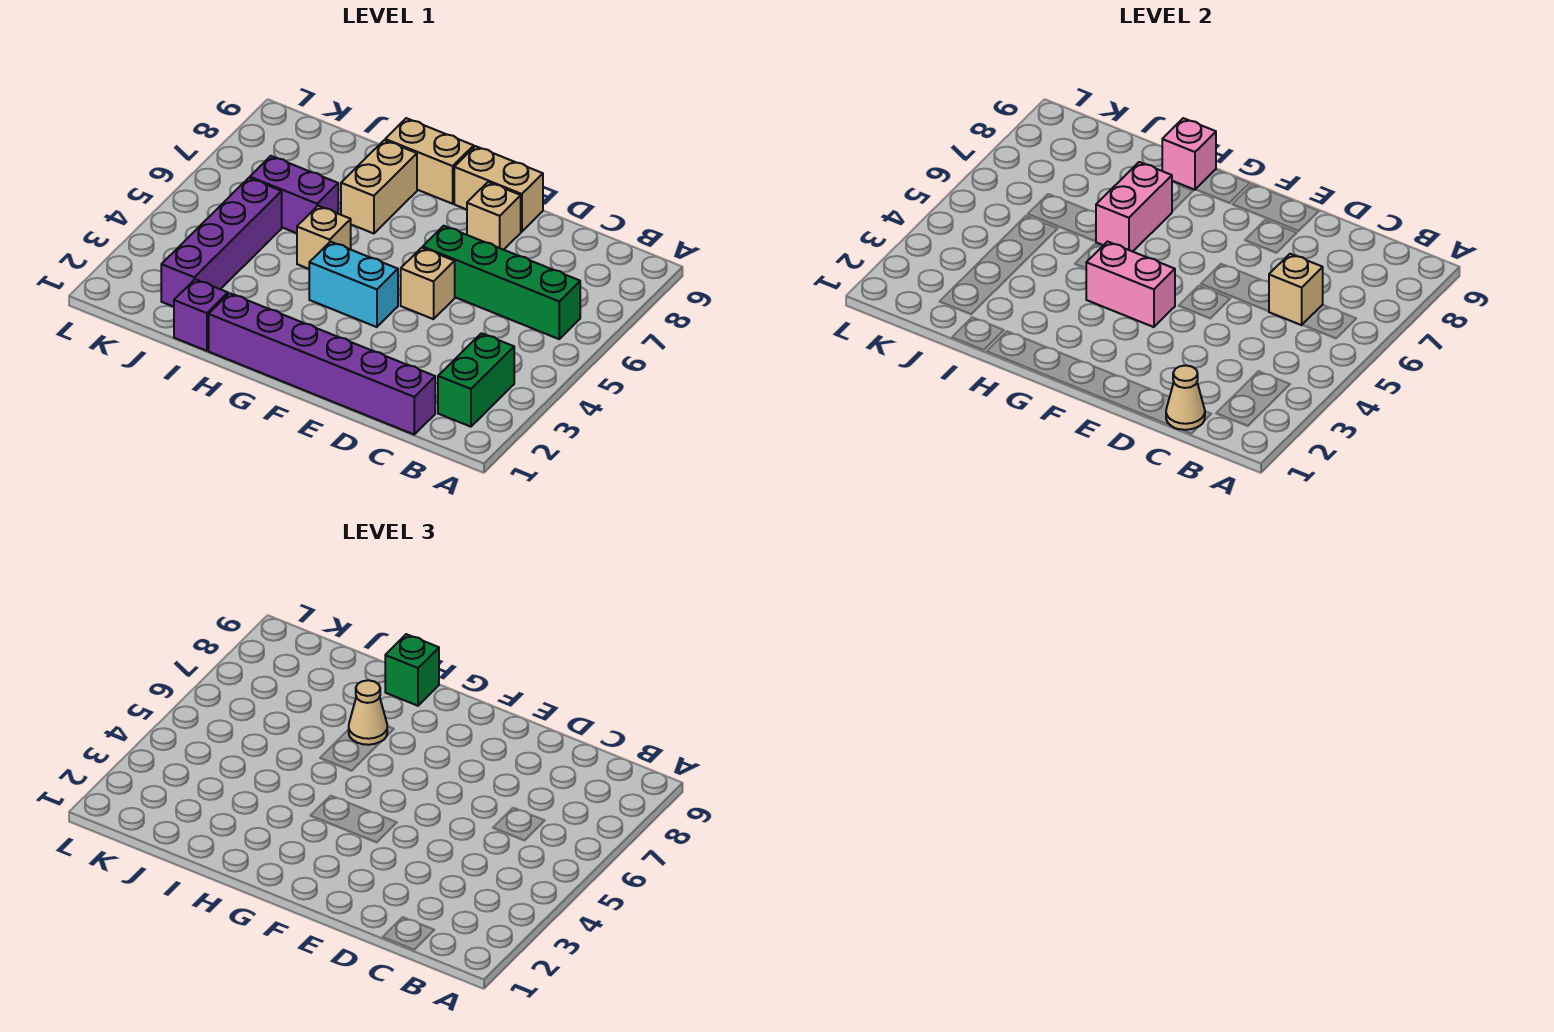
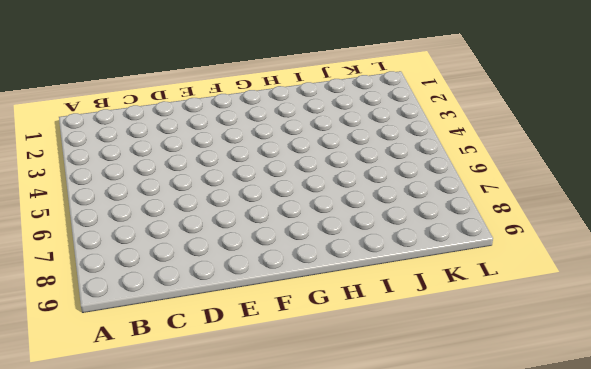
none -> green 1x2 brick [438,333,514,427]
none -> green 1x4 brick [423,226,580,339]
none -> purple 1x6 brick [209,293,435,434]

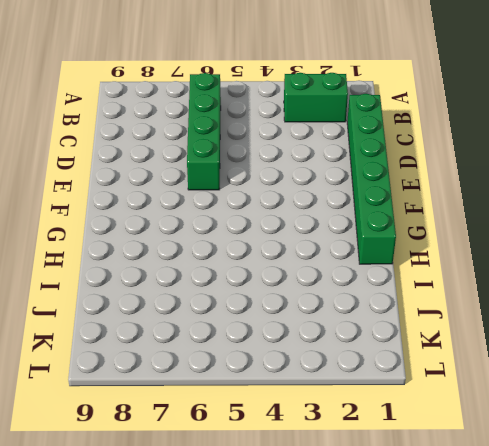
green 1x6 brick [347,94,396,264] -> purple 1x6 brick [209,293,435,434]
none -> tan 1x1 brick [401,248,455,319]
none -> tan 1x1 brick [467,182,521,250]
none -> tan 1x2 brick [454,146,543,232]

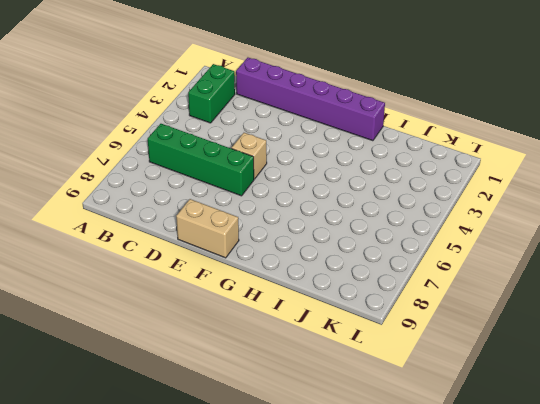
none -> tan 1x1 brick [467,182,521,250]
none -> cyan 1x2 brick [309,242,398,327]
none -> tan 1x2 brick [385,118,474,204]

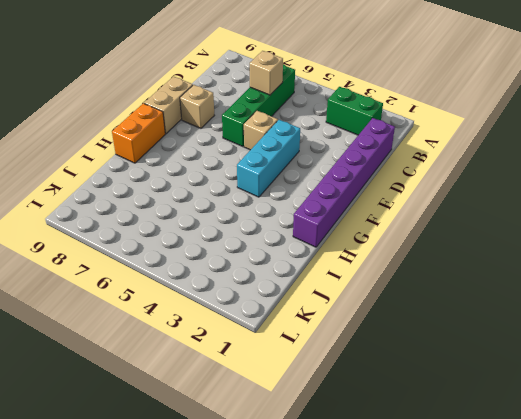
cyan 1x3 brick [237,120,300,197] -> cyan 1x2 brick [309,242,398,327]
orange 1x2 brick [112,103,165,163] -> tan 1x2 brick [385,118,474,204]
none -> tan 1x1 brick [297,206,351,269]
none -> tan 1x2 brick [341,140,417,234]
none -> purple 1x1 brick [174,279,228,351]

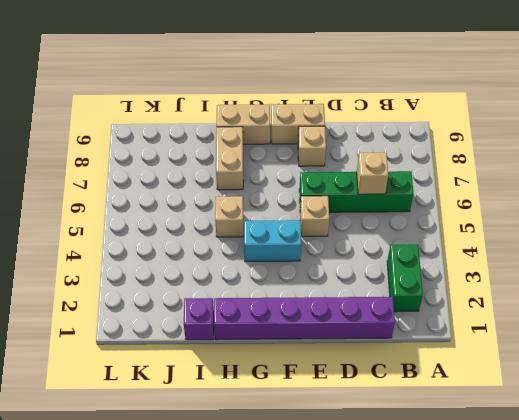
none -> purple 1x2 brick [250,156,338,233]
none -> purple 1x4 brick [161,178,282,307]
none -> tan 1x1 cone [1166,365,1205,430]

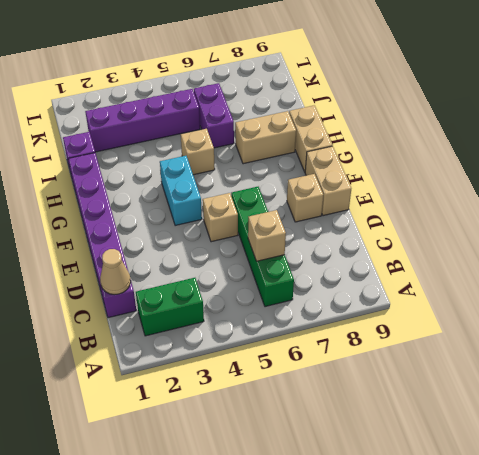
none -> pink 1x2 brick [1086,242,1175,327]
none -> pink 1x2 brick [1096,162,1172,252]
none -> pink 1x1 brick [1162,118,1216,190]

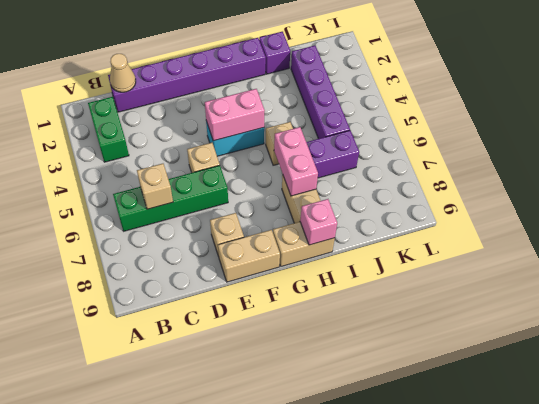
none -> tan 1x1 cone [349,680,387,745]
none -> green 1x1 brick [385,634,439,706]

